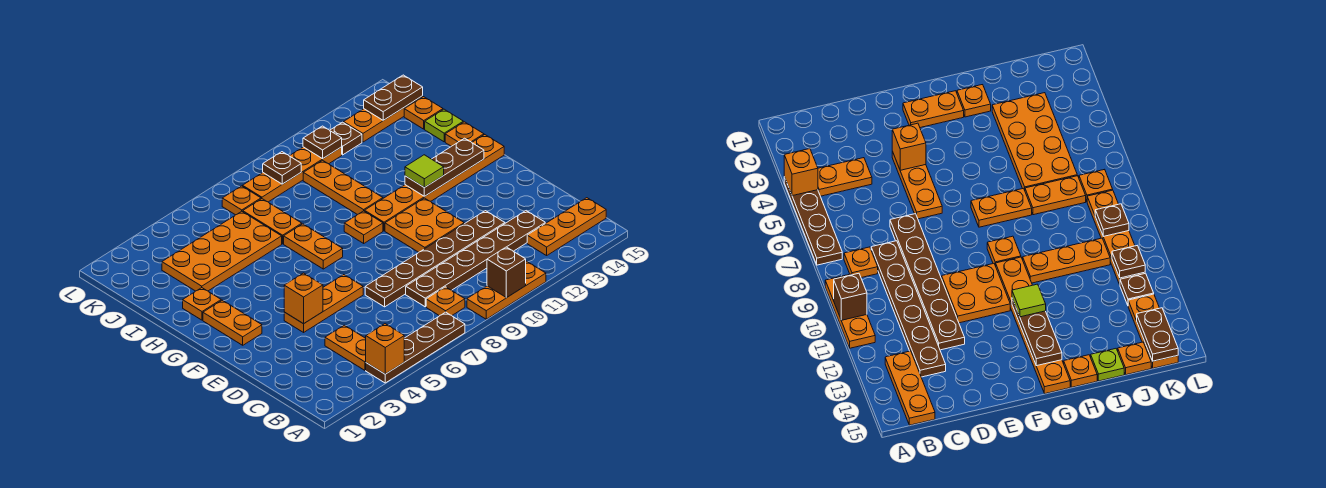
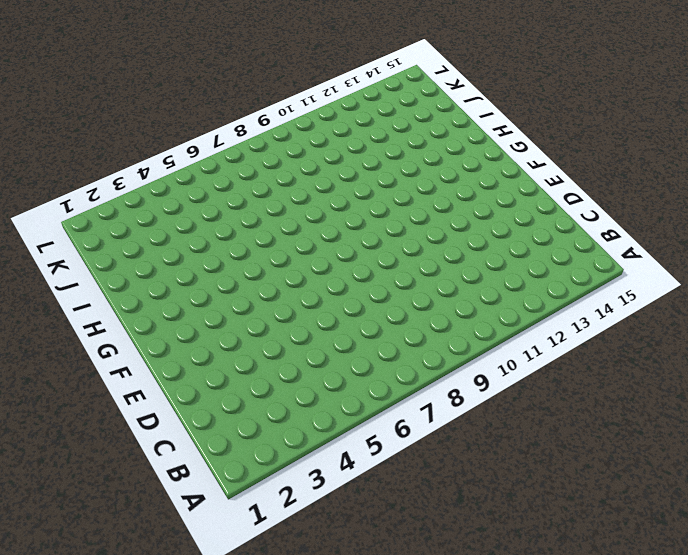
none -> brown 1x4 plate [366,312,465,383]
none -> orange 1x3 plate [467,261,546,319]
none -> orange 1x2 plate [325,325,366,370]
none -> orange 1x1 plate [426,287,465,316]

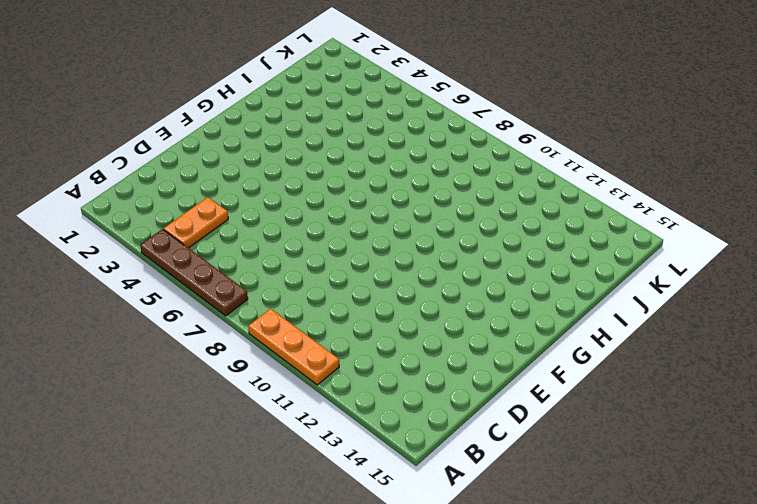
none -> orange 1x1 plate [426,287,465,316]
none -> orange 1x3 plate [527,198,606,256]
none -> brown 1x6 plate [406,211,545,307]
none -> brown 1x6 plate [365,211,505,307]

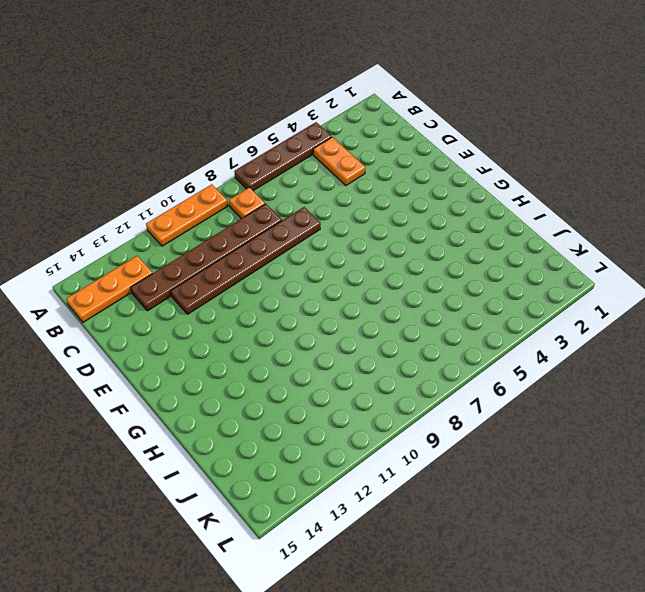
none -> orange 1x3 plate [284,275,363,332]
none -> orange 2x2 plate [385,198,464,252]
none -> orange 1x2 plate [203,300,262,345]
none -> orange 1x2 plate [284,224,343,269]

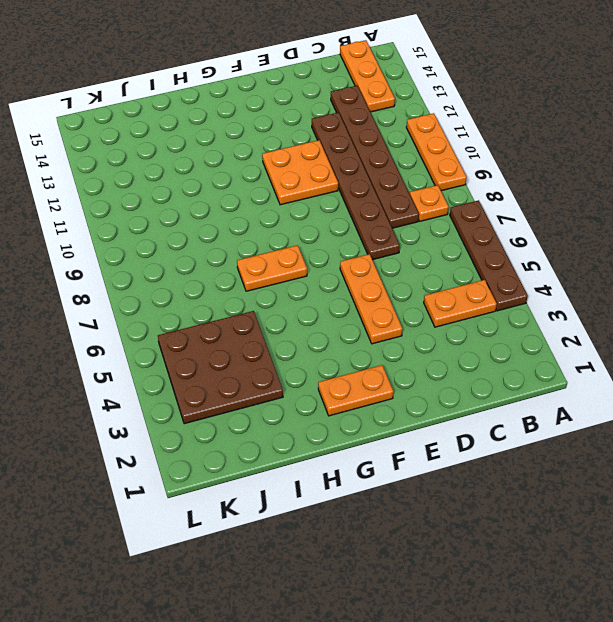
brown 3x3 plate [158,311,283,424] -> orange 2x4 plate [162,211,282,291]
none -> orange 1x1 plate [344,211,383,243]
none -> orange 1x6 plate [365,135,504,231]
none -> orange 1x1 plate [183,288,221,320]
none -> orange 1x3 plate [303,160,383,215]

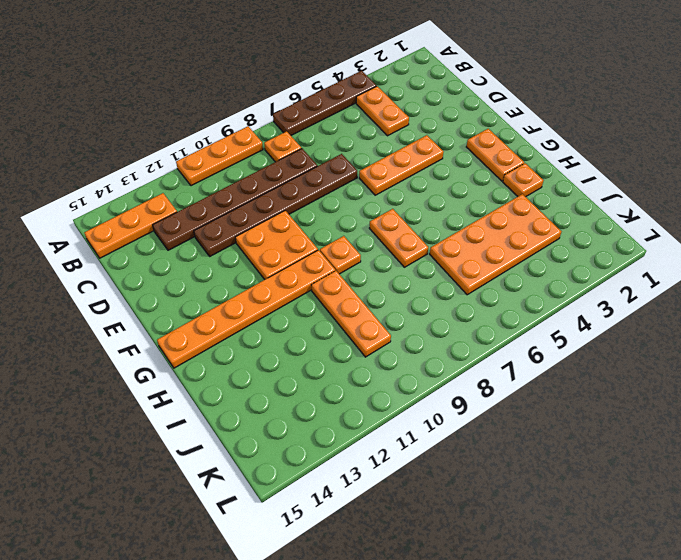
none -> orange 1x1 plate [445,122,484,146]
none -> orange 1x2 plate [243,199,302,244]
none -> lime 1x1 plate [425,109,463,142]
none -> orange 1x1 plate [404,97,443,129]

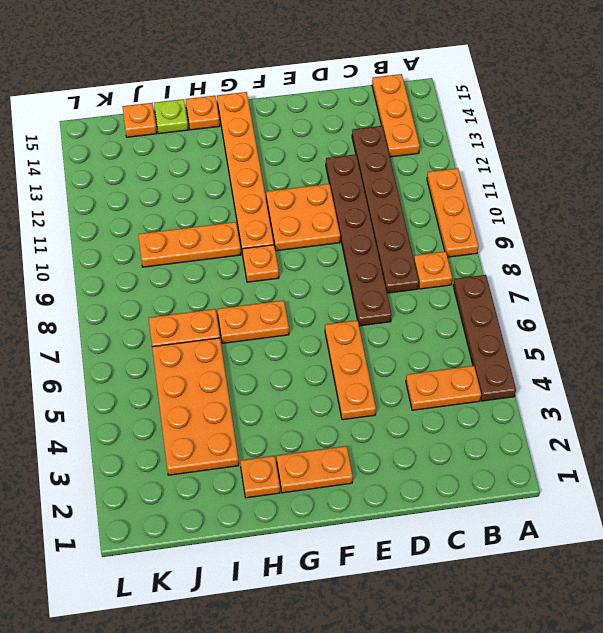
none -> orange 1x1 plate [222,186,261,215]
none -> orange 1x4 plate [243,147,342,202]
none -> brown 1x1 plate [330,122,362,155]
none -> orange 1x3 plate [344,96,423,142]

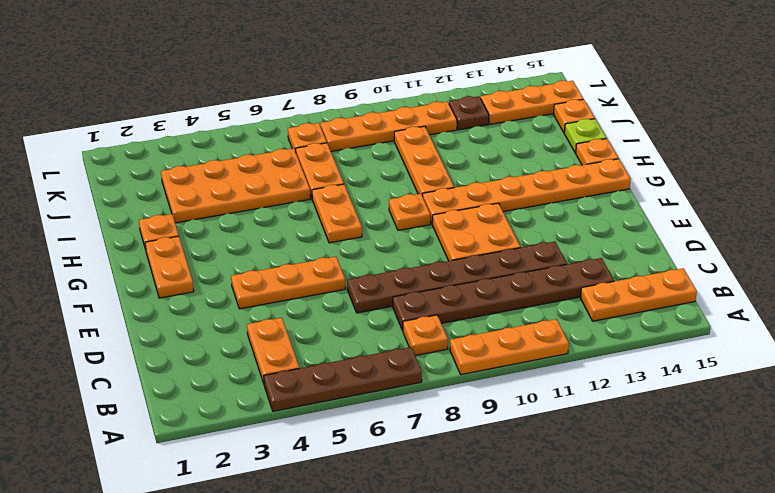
none -> orange 1x1 brick [366,324,404,374]
none -> brown 1x1 brick [487,247,526,298]
none -> orange 1x1 brick [284,273,323,324]
none -> brown 1x3 plate [405,138,484,196]

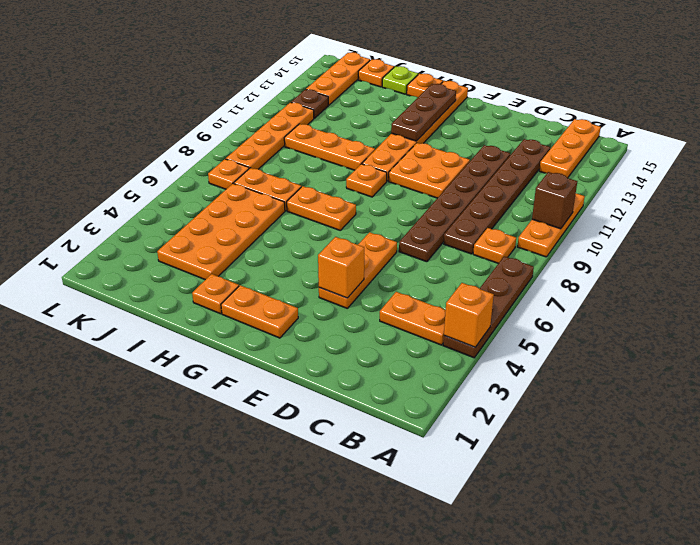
none -> brown 1x1 plate [263,152,301,184]
none -> brown 1x1 plate [303,126,342,159]
none -> brown 1x2 plate [364,75,423,120]
none -> lime 1x1 tile [405,155,444,188]

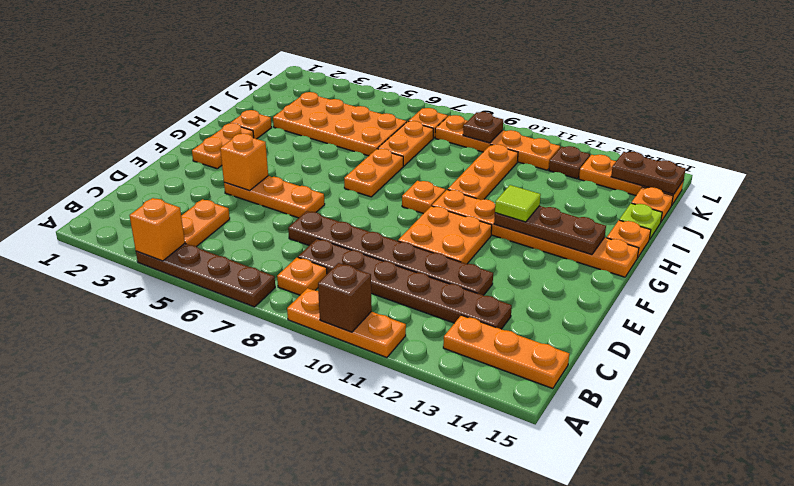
none -> brown 1x1 plate [303,126,342,159]

